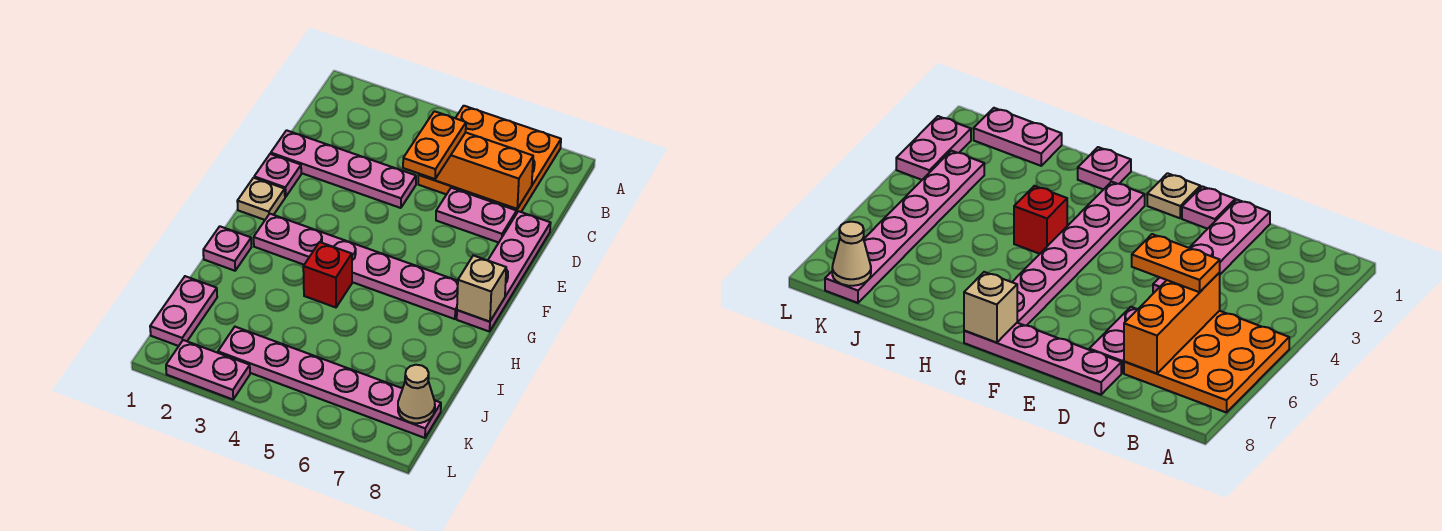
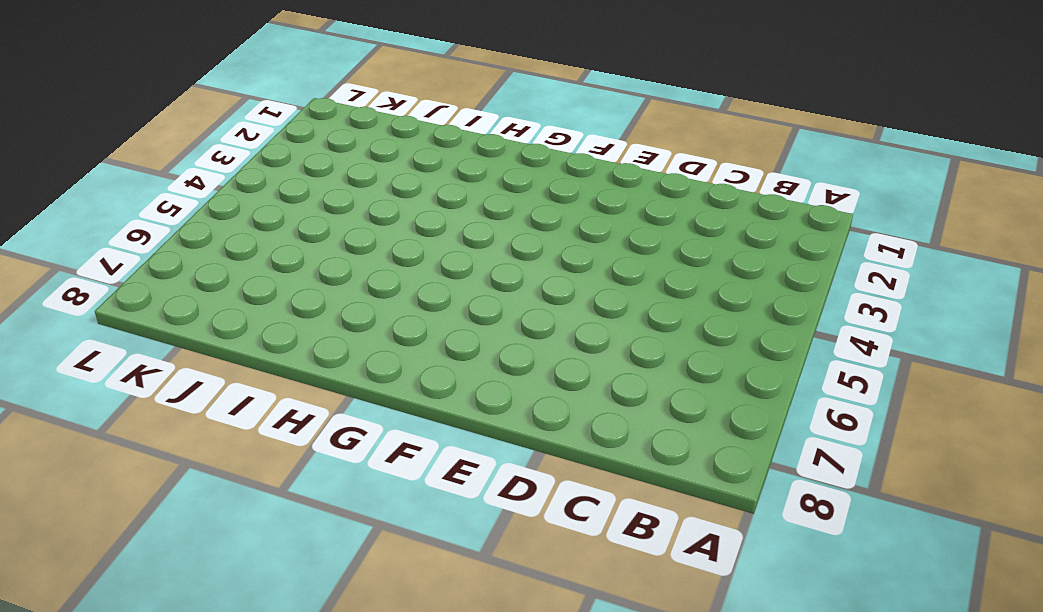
none -> orange 3x3 plate [418,106,561,212]
none -> pink 1x4 plate [271,130,416,208]
none -> pink 1x2 plate [436,188,517,243]

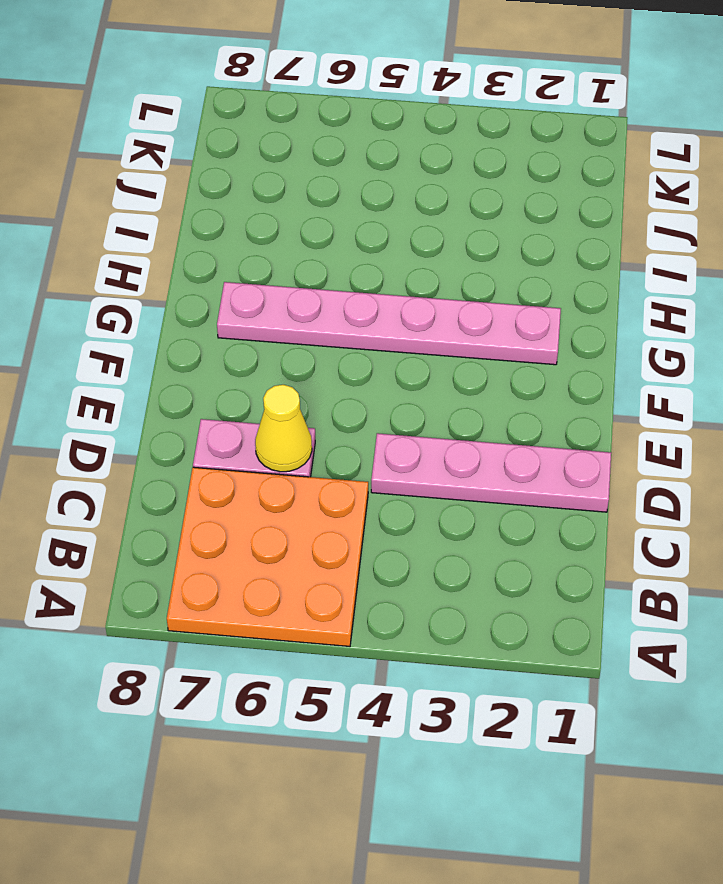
yellow 1x1 cone [255,385,312,472] -> none
none -> pink 1x4 plate [457,211,551,332]
none -> pink 1x1 plate [254,154,301,197]
none -> tan 1x1 plate [237,178,285,220]

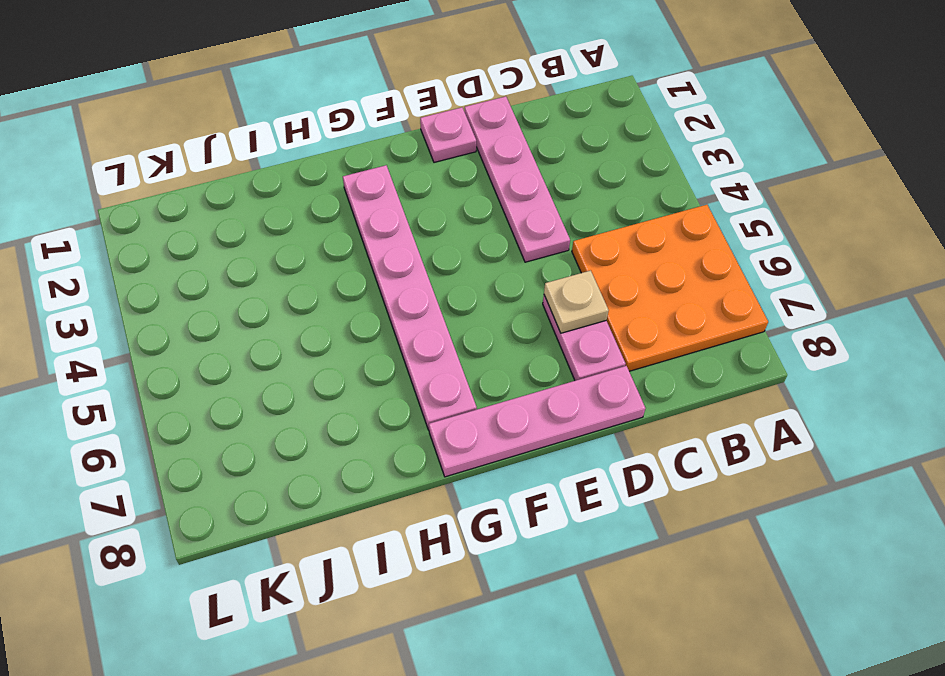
tan 1x1 plate [544,270,609,333] -> tan 1x1 plate moved to [237,178,285,220]
none -> pink 1x1 plate [203,226,251,271]
none -> red 1x1 brick [303,242,352,307]
none -> pink 1x2 plate [150,276,217,346]

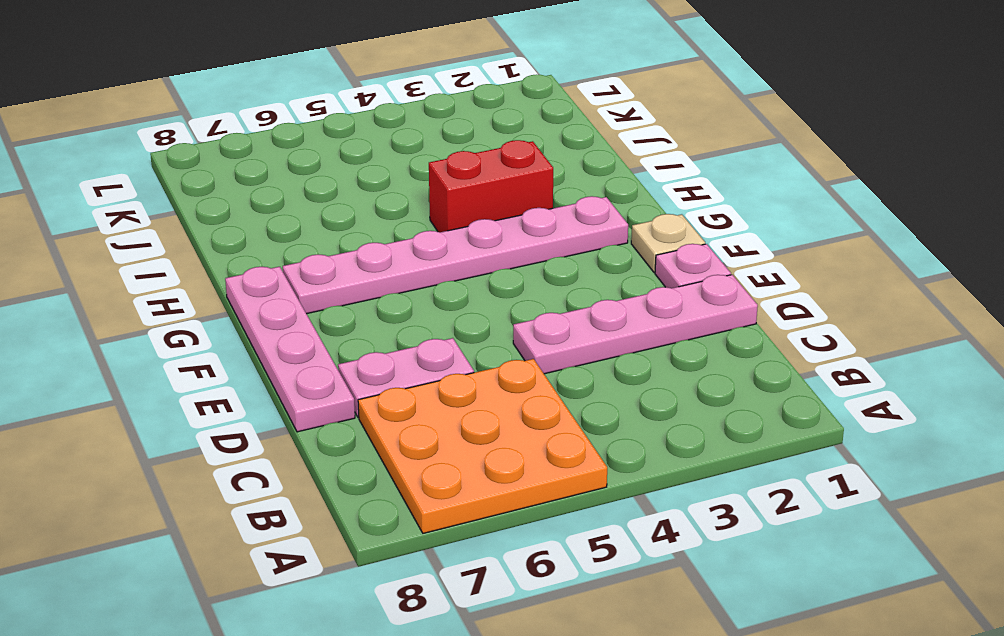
red 1x2 brick [429,140,553,232] -> red 1x1 brick [303,242,352,307]
none -> pink 1x1 plate [203,226,251,271]
none -> pink 1x2 plate [150,276,217,346]
none -> pink 1x6 plate [218,327,441,438]

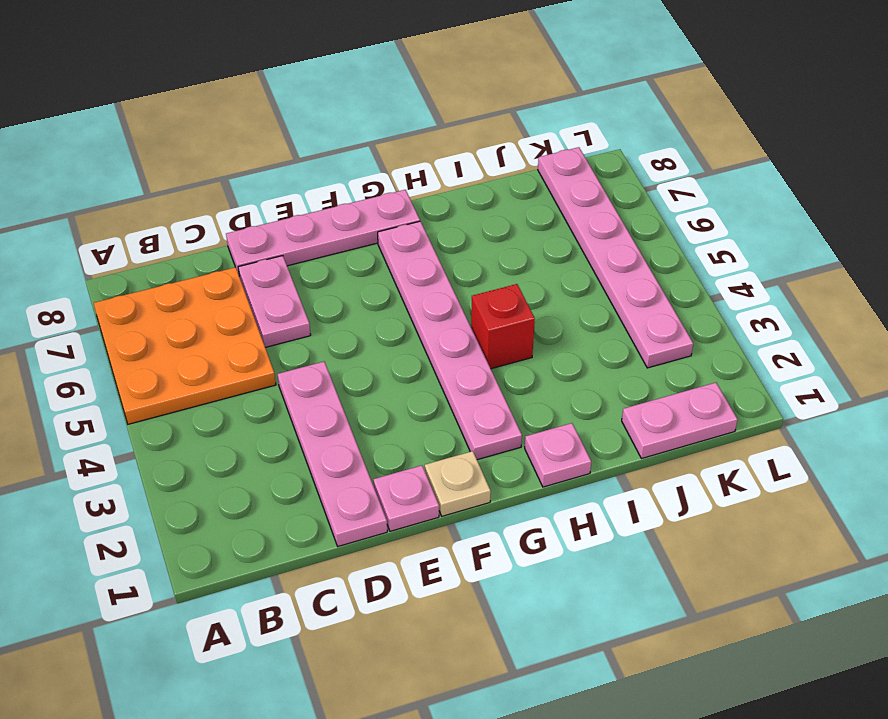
none -> pink 1x2 plate [166,340,250,399]
none -> orange 1x3 brick [418,132,533,209]
none -> tan 1x1 brick [457,255,506,322]

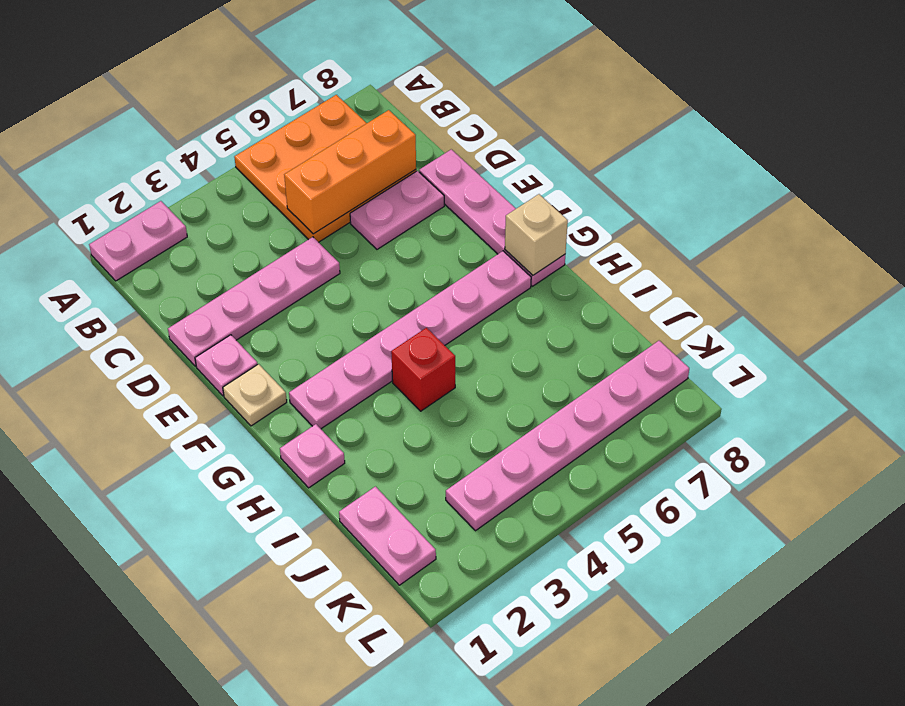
pink 1x2 plate [89,201,187,281] -> pink 1x2 plate moved to [166,340,250,399]
none -> tan 1x1 cone [398,365,435,423]
none -> orange 1x2 plate [403,111,466,179]

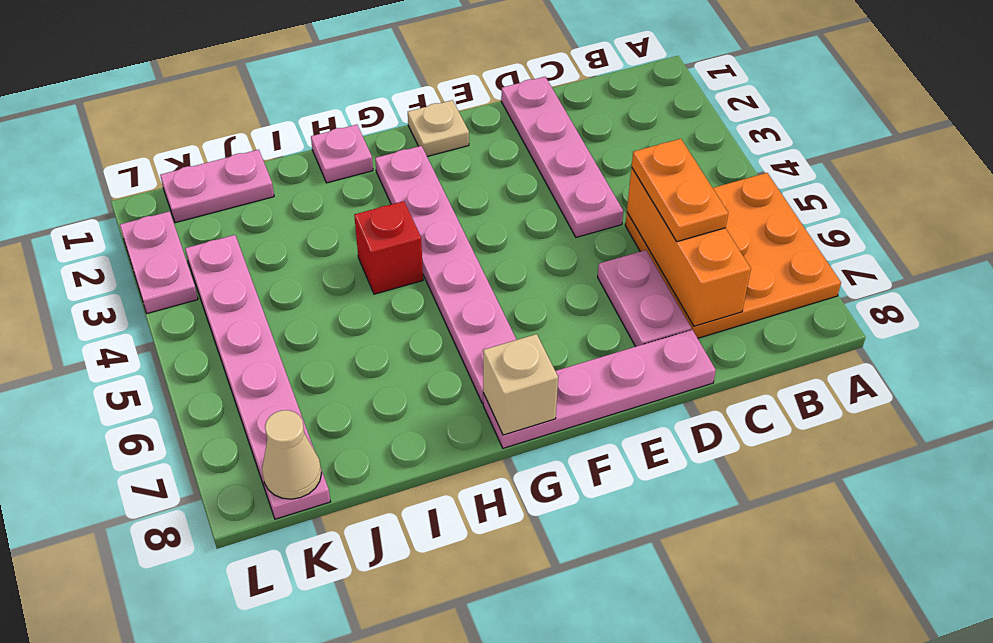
orange 1x2 plate [632,139,728,242] -> orange 1x2 plate turned to [403,111,466,179]
none -> pink 1x1 plate [254,154,301,197]

